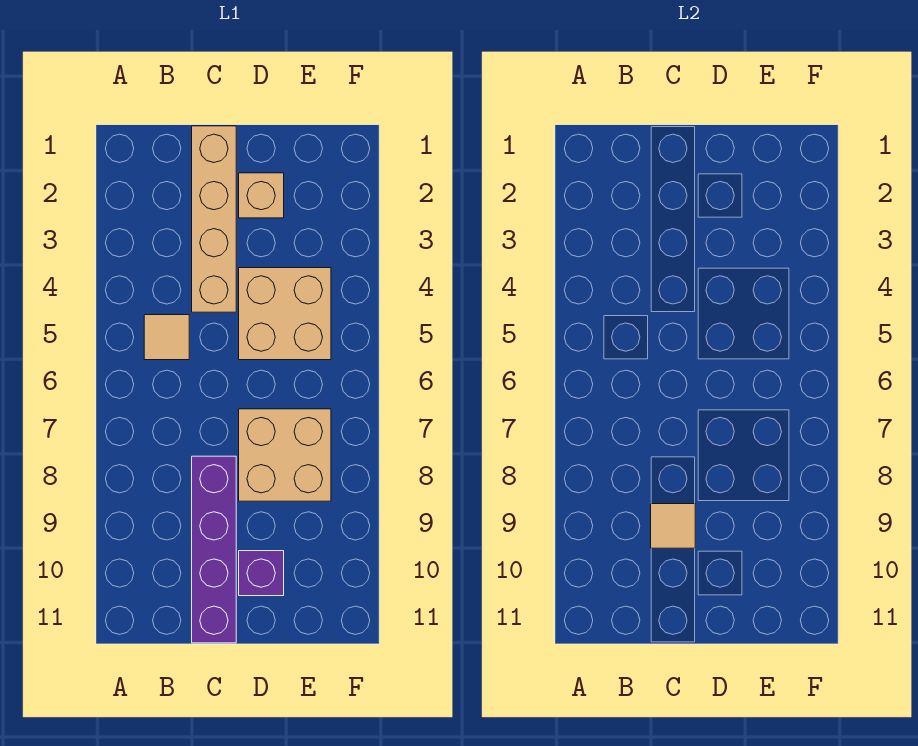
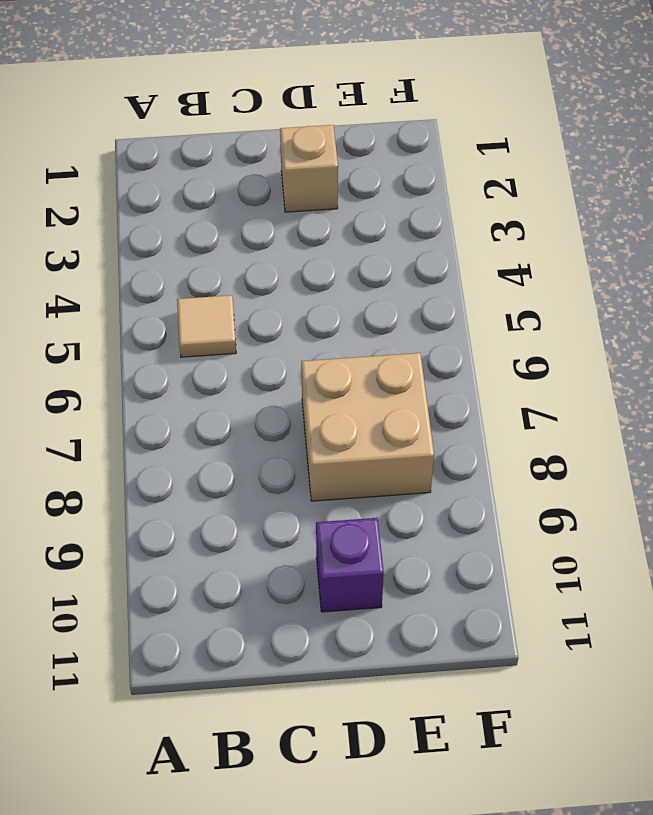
none -> tan 1x4 brick [192,126,236,312]
none -> purple 1x4 brick [192,456,236,643]

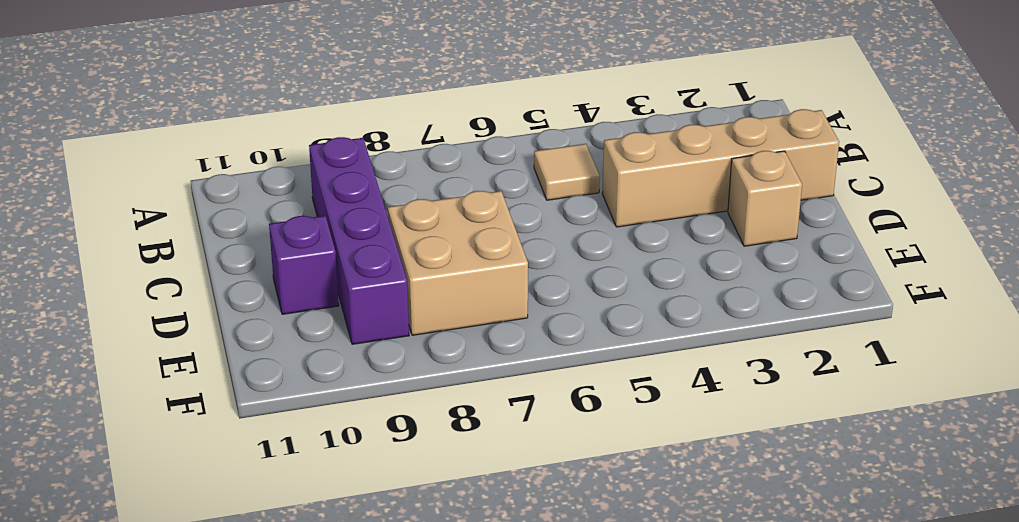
purple 1x4 brick [309,137,409,344] -> purple 1x4 brick turned to [192,456,236,643]
none -> tan 2x2 brick [239,268,331,360]
none -> tan 1x1 tile [651,504,695,548]

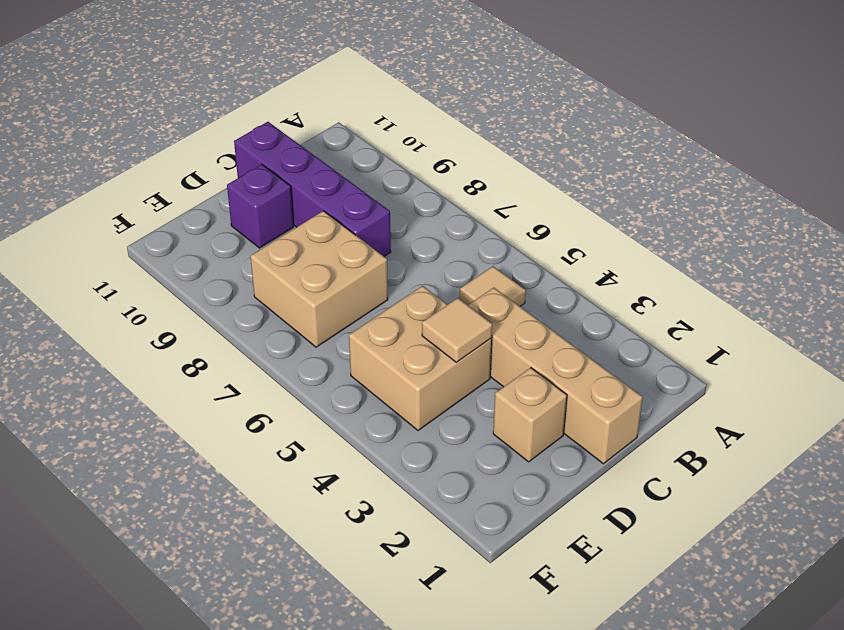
tan 1x1 tile [422,298,492,362] -> tan 1x1 tile moved to [651,504,695,548]

